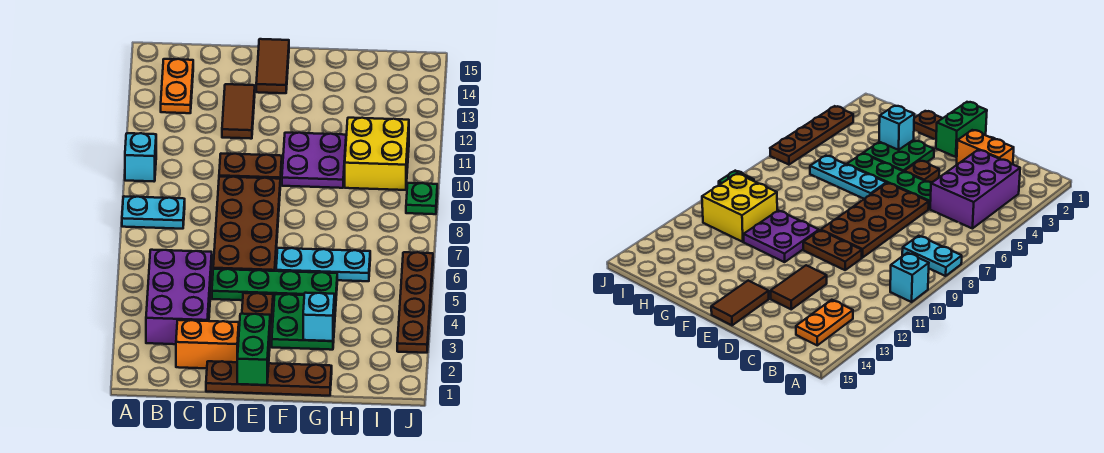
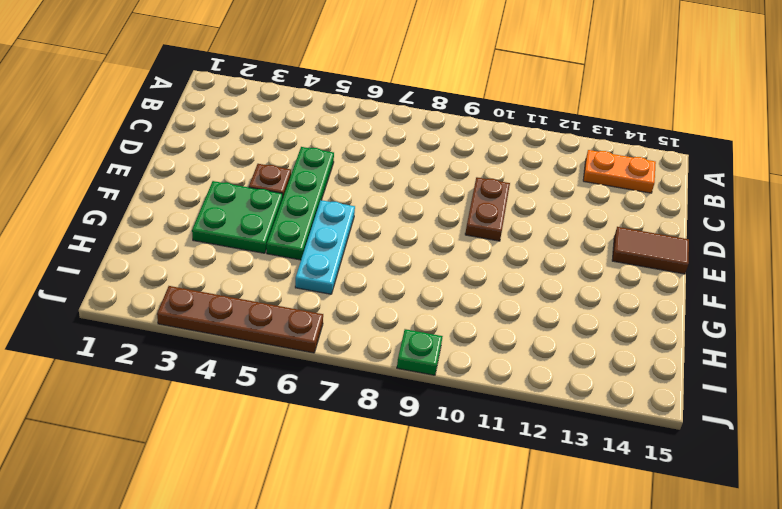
none -> cyan 1x2 plate [122,196,185,229]
none -> cyan 1x1 brick [125,133,156,181]
none -> purple 2x3 brick [146,250,212,344]

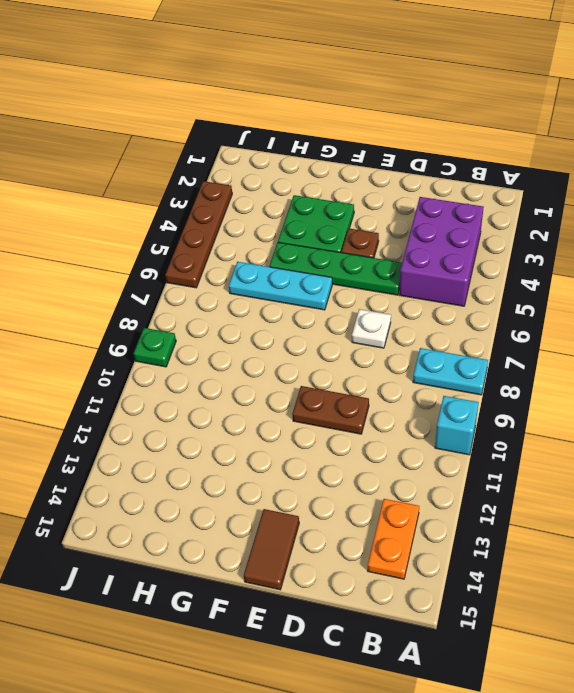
white 1x1 plate [352,309,391,348] -> brown 2x4 plate [213,177,280,271]
none -> orange 1x2 brick [176,320,239,368]
none -> brown 1x4 plate [206,361,332,396]
none -> brown 1x2 tile [222,84,255,139]

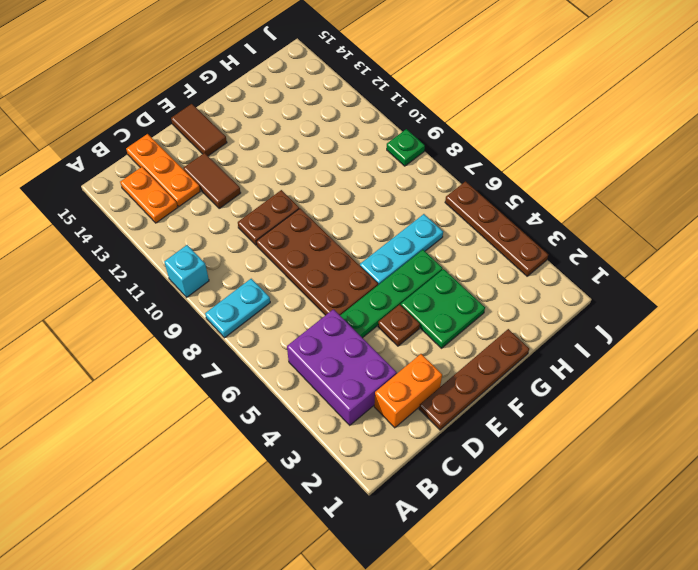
orange 1x3 plate [126,134,200,207] -> none
none -> purple 2x2 plate [282,133,346,188]
none -> yellow 2x2 brick [345,118,409,190]
none -> green 1x2 brick [237,314,270,385]

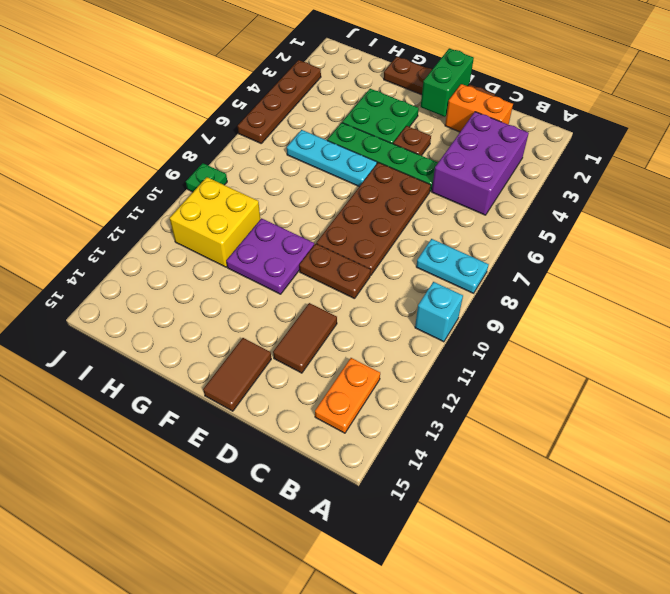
none -> cyan 1x1 brick [303,293,334,341]

